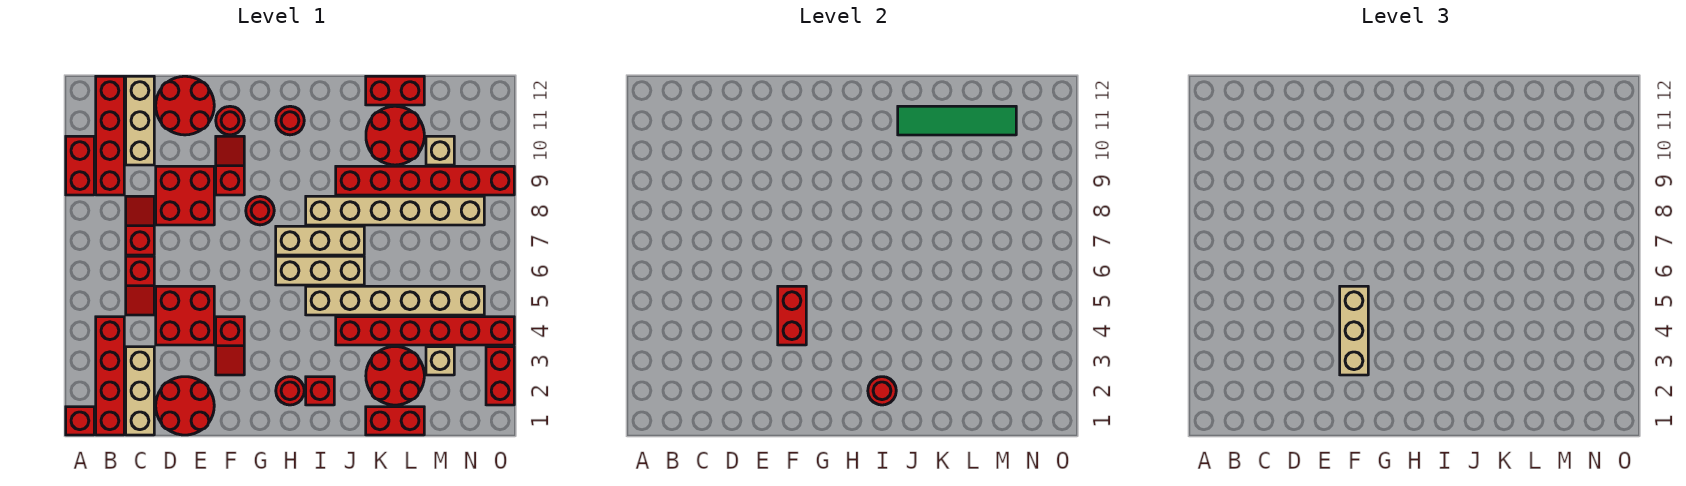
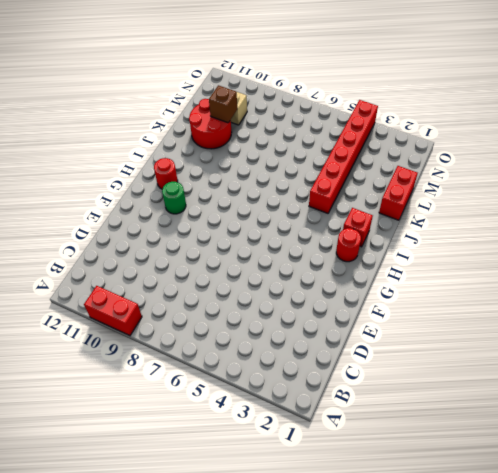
green 1x1 round brick [162,182,186,214] -> none
brown 1x1 brick [209,85,237,123] -> none
none -> red 1x1 brick [66,407,94,435]
none -> red 1x4 brick [96,317,124,435]
none -> red 1x4 brick [96,76,124,195]
none -> tan 1x3 brick [126,347,154,435]

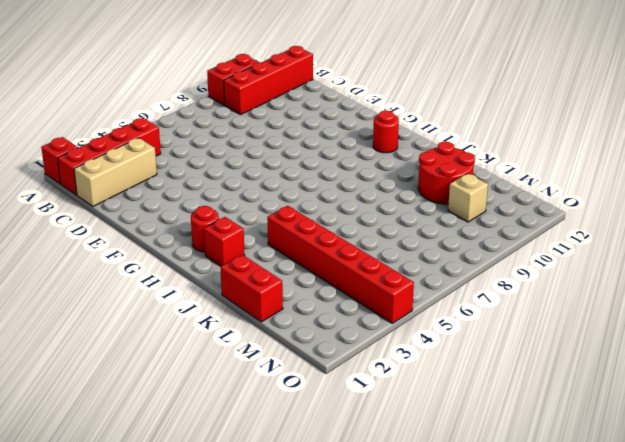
none -> red 1x2 slope [126,256,154,315]
none -> red 1x2 slope [126,196,154,255]
none -> tan 1x3 brick [126,76,154,165]
none -> red 2x2 round brick [156,377,214,435]

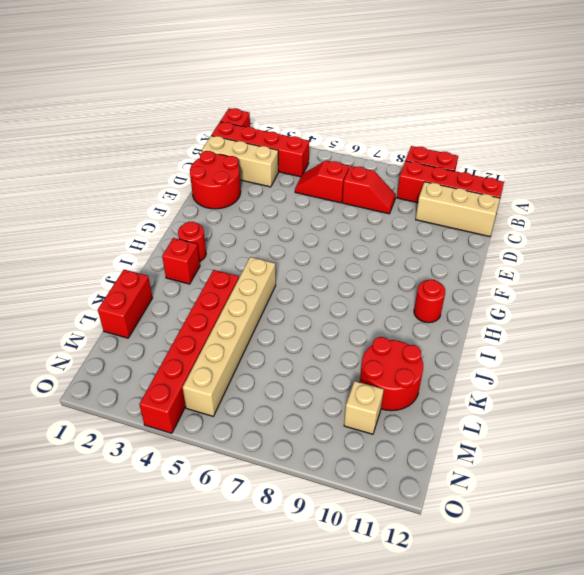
none -> red 2x2 brick [156,286,214,345]
none -> red 2x2 brick [156,166,214,225]
none -> red 2x2 round brick [156,76,214,135]
none -> red 1x2 slope [216,317,244,375]

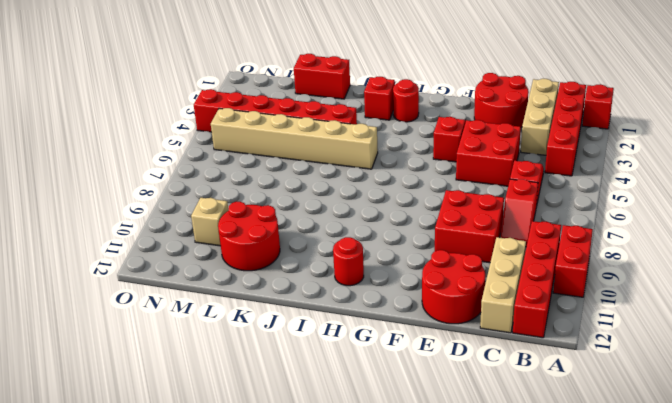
none -> red 1x2 slope [216,136,244,195]
none -> red 1x1 round brick [216,106,244,135]
none -> red 1x1 round brick [246,196,274,225]
none -> tan 1x3 brick [276,256,364,285]

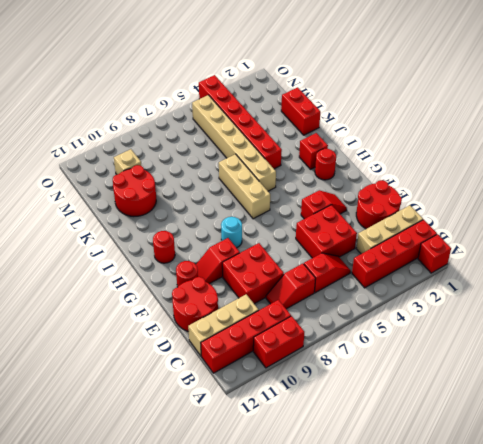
cyan 1x1 round brick [221,217,242,248] -> red 1x1 round brick [246,196,274,225]
none -> tan 1x3 brick [276,226,364,255]
none -> tan 1x6 brick [306,196,484,225]
none -> red 1x6 brick [336,166,514,195]
none -> red 2x2 round brick [366,347,424,405]

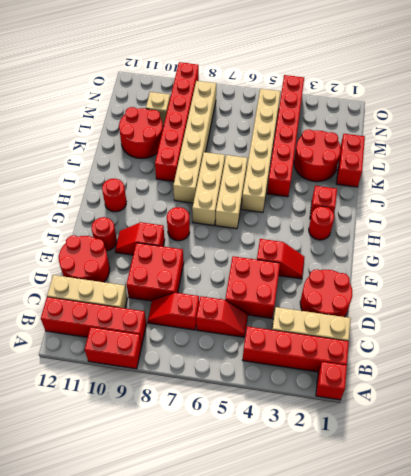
none -> red 1x2 brick [366,76,424,105]
none -> tan 1x1 brick [426,347,454,375]
none -> red 1x2 brick [486,347,514,405]
none -> red 1x2 brick [778,286,806,345]

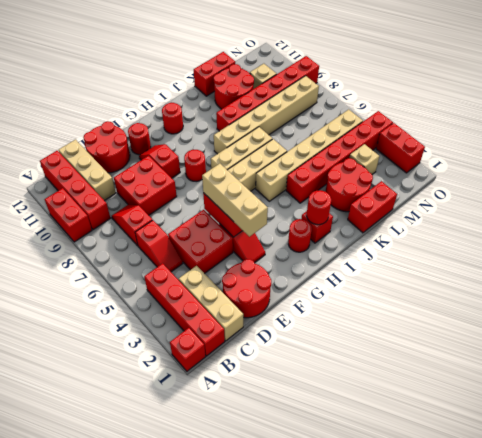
none -> green 1x4 tile [898,106,1016,135]

